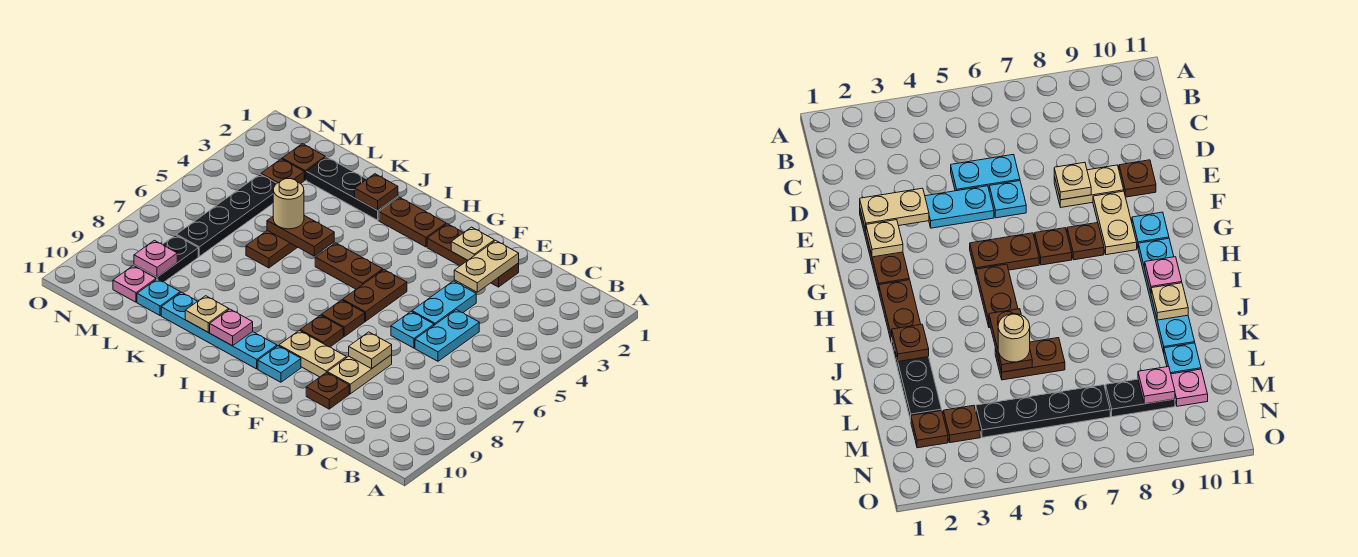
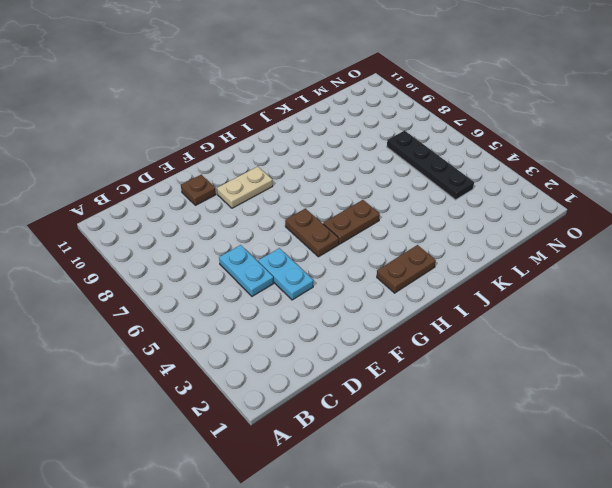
none -> brown 1x3 plate [427,224,519,287]
none -> cyan 1x1 plate [391,312,434,348]
none -> tan 1x2 plate [327,355,392,394]
none -> brown 1x1 plate [321,300,365,336]

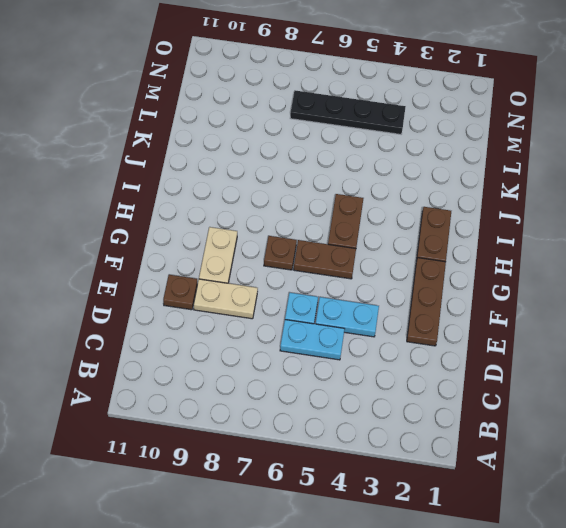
none -> brown 1x1 plate [300,315,343,347]
none -> cyan 1x1 plate [258,346,301,382]
none -> cyan 1x4 plate [161,292,277,369]
none -> black 1x3 plate [306,157,398,220]

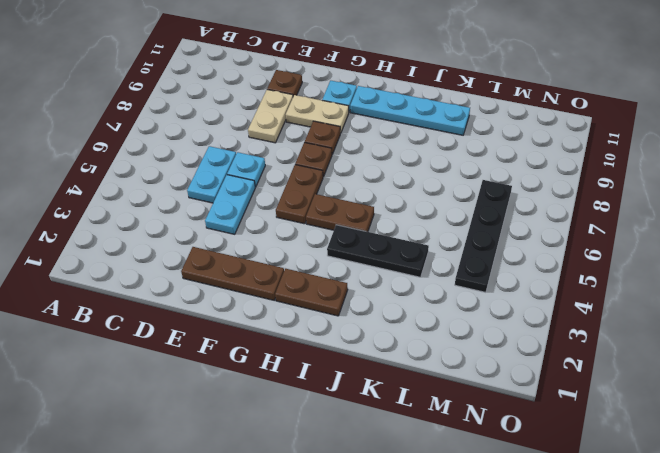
black 1x3 plate [327,225,429,277] -> black 1x3 plate moved to [306,157,398,220]
none -> brown 1x2 plate [246,230,298,268]
none -> cyan 1x1 plate [137,279,180,316]
none -> brown 1x1 plate [282,144,325,180]
none -> brown 1x1 plate [261,159,304,184]

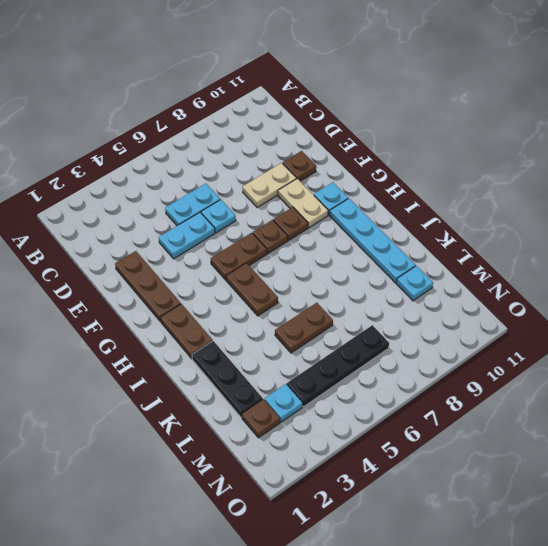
cyan 1x1 plate [265,384,302,422] -> brown 1x1 plate [261,159,304,184]
none -> black 1x2 plate [134,235,198,282]
none -> pink 1x1 plate [113,266,156,302]
none -> tan 1x2 plate [454,240,519,292]
none -> tan 1x1 plate [349,332,392,369]

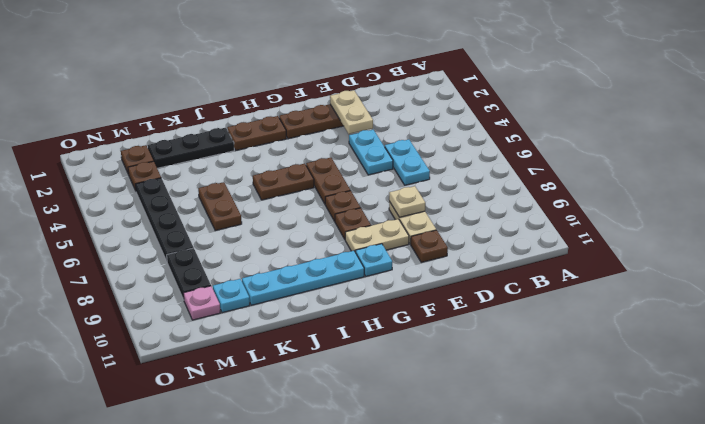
none -> cyan 1x1 plate [391,312,434,348]
none -> tan 1x1 plate [451,227,494,260]
none -> pink 1x1 plate [210,309,253,346]
none -> brown 1x1 plate [355,174,398,210]

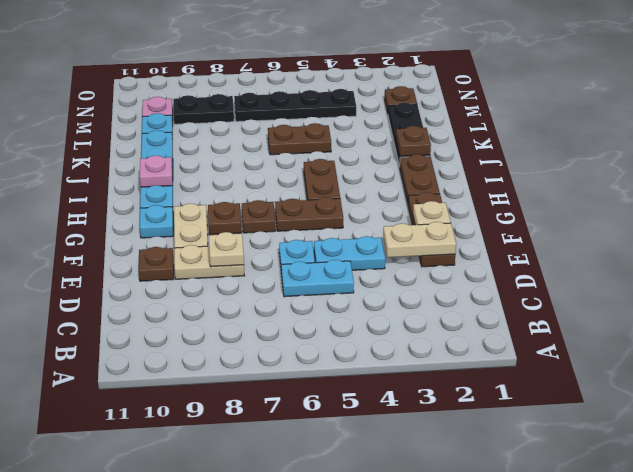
none -> brown 1x1 plate [261,159,304,184]
none -> brown 1x2 plate [267,216,334,256]
none -> tan 1x1 plate [185,296,229,332]
none -> pink 1x1 plate [134,240,177,277]

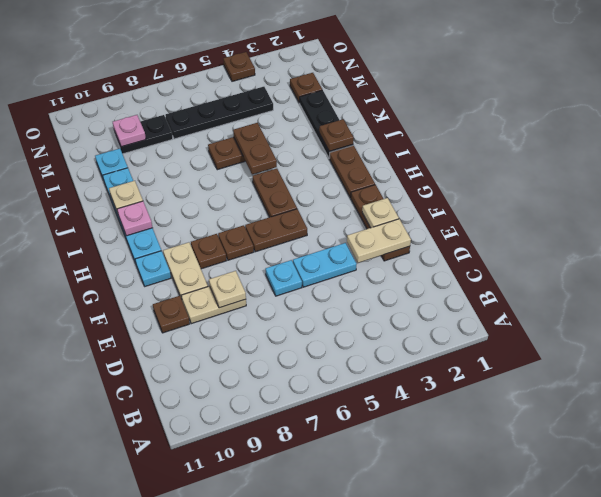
brown 1x1 plate [223,52,255,81] -> brown 1x1 plate moved to [261,159,304,184]
none -> cyan 1x2 plate [415,310,479,361]
none -> pink 1x1 plate [113,266,156,302]
none -> tan 1x1 round brick [273,179,304,229]

